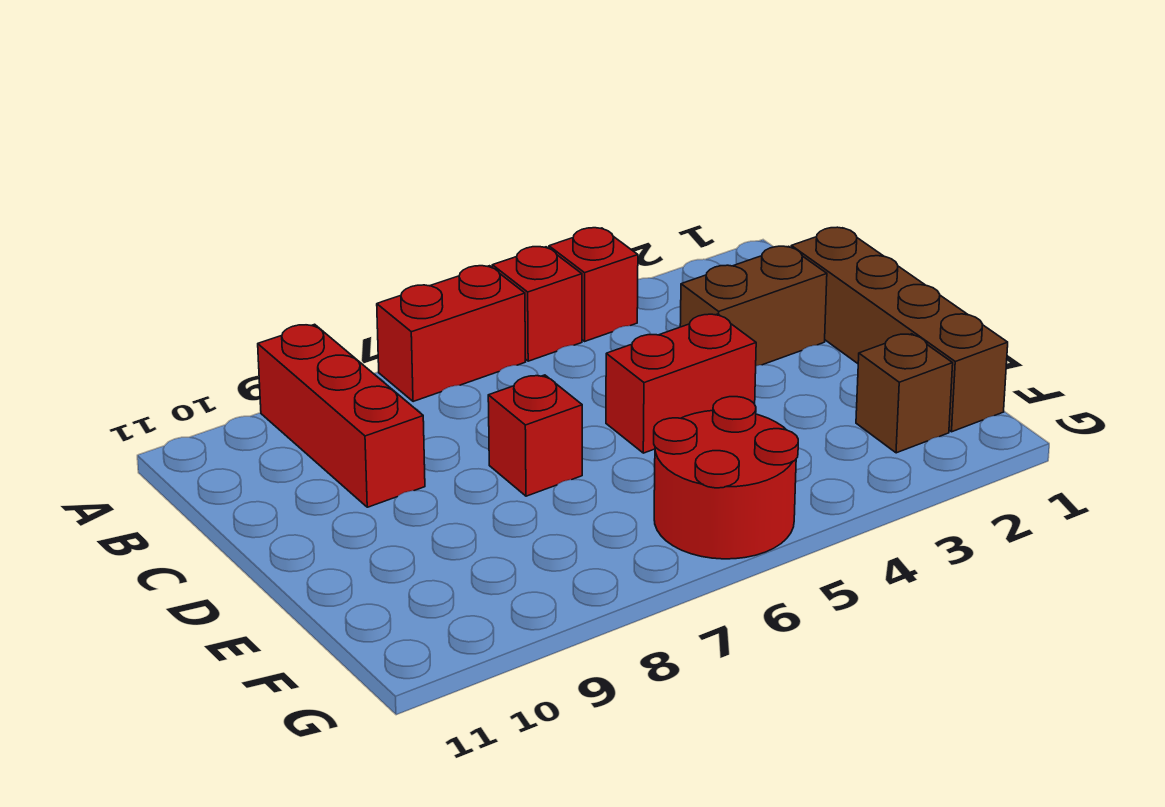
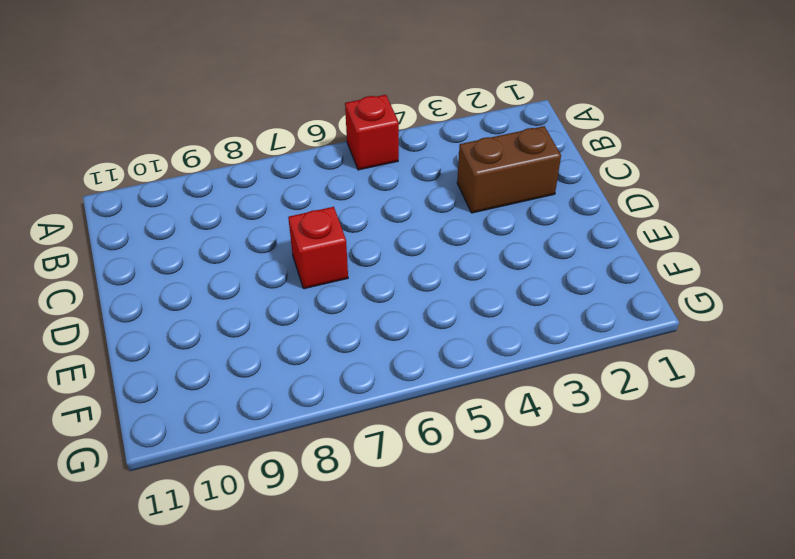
none -> red 1x1 brick [549,228,638,341]
none -> red 1x2 brick [377,266,525,402]

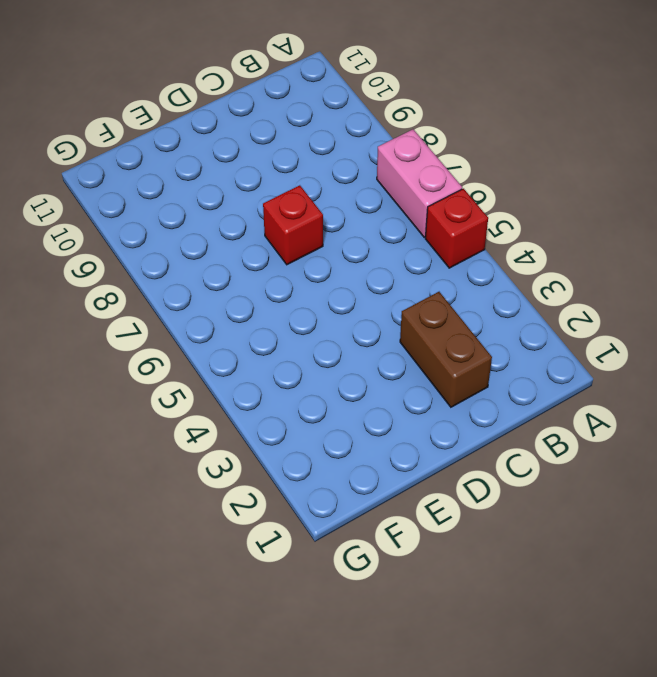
pink 1x2 brick [377,129,462,237] -> red 1x2 brick [377,266,525,402]
none -> red 1x1 brick [549,228,638,341]
none -> red 1x3 brick [258,324,425,507]

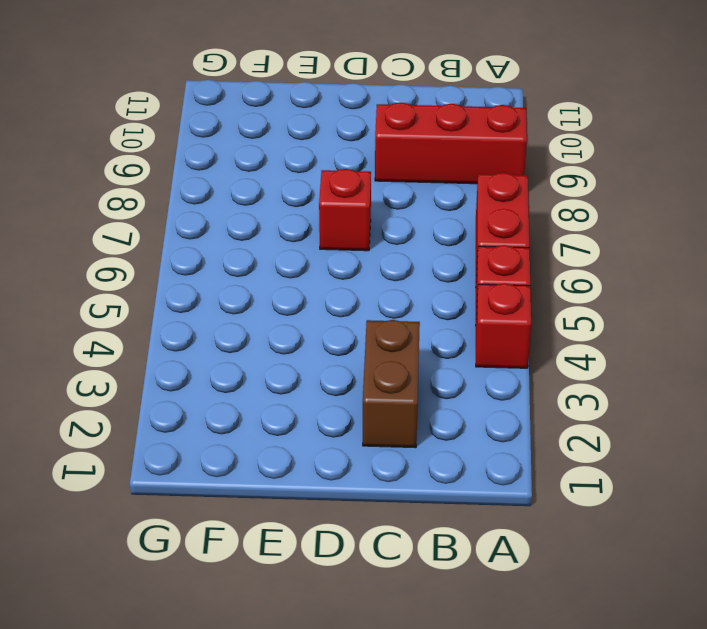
none -> brown 1x4 brick [791,227,1008,432]
none -> red 1x2 brick [606,314,756,453]

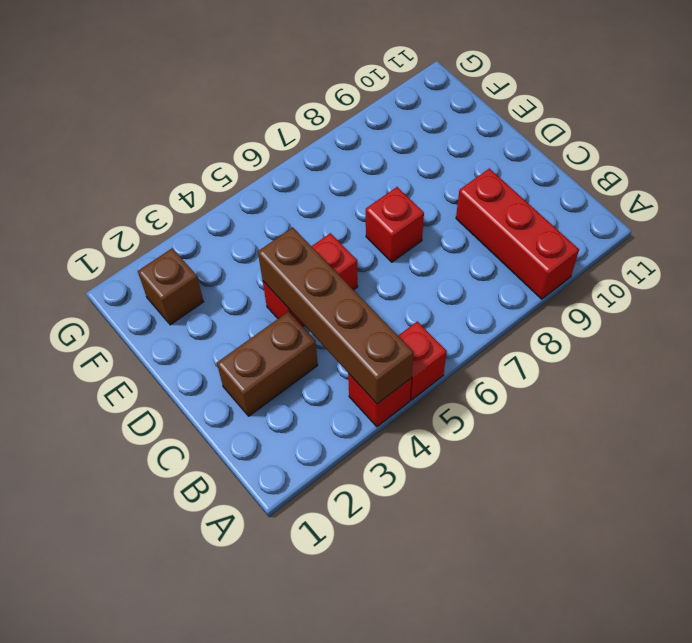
brown 1x4 brick [258,228,413,404] -> brown 1x4 brick moved to [791,227,1008,432]
none -> red 1x2 brick [377,266,525,402]
none -> red 2x2 round brick [654,397,798,559]

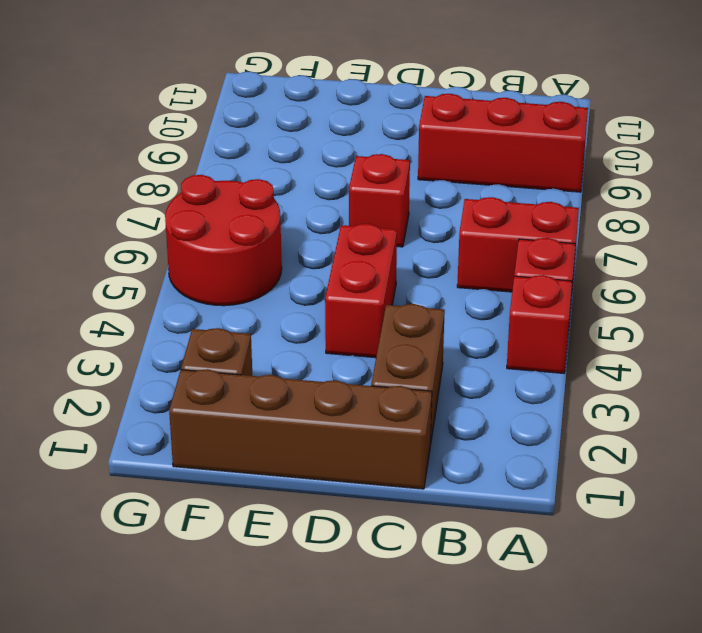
red 1x2 brick [457,197,579,292] -> red 1x2 brick turned to [377,266,525,402]

